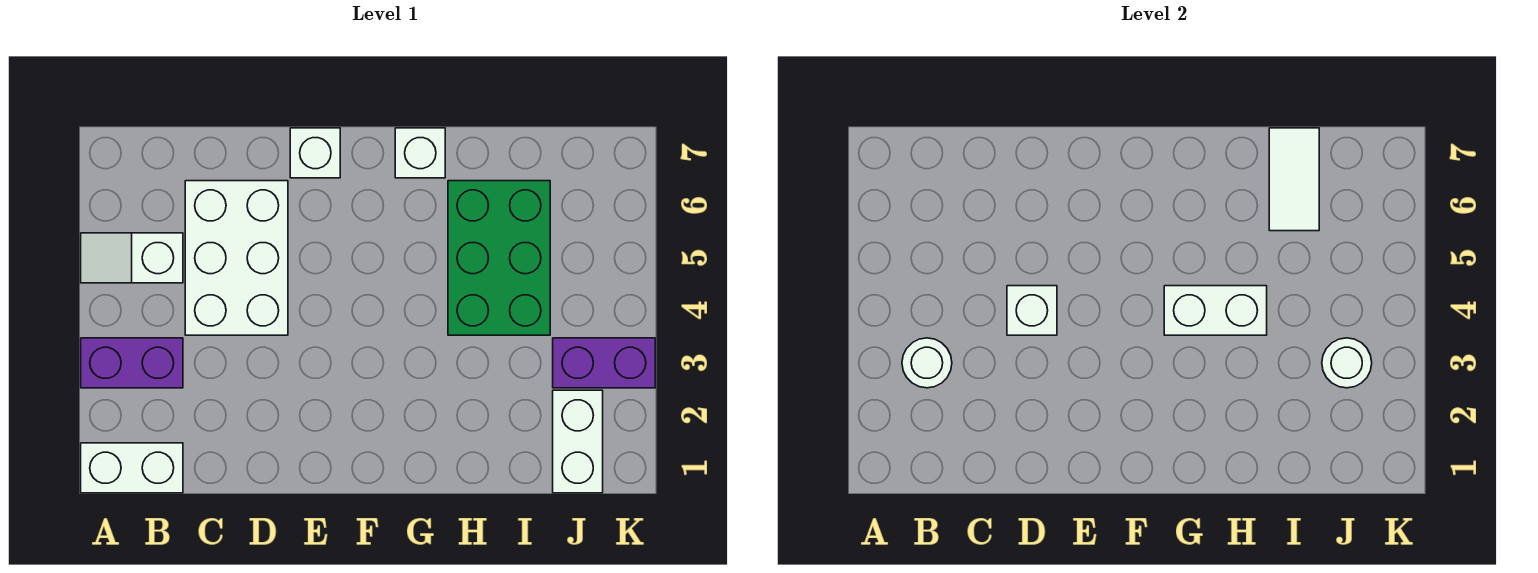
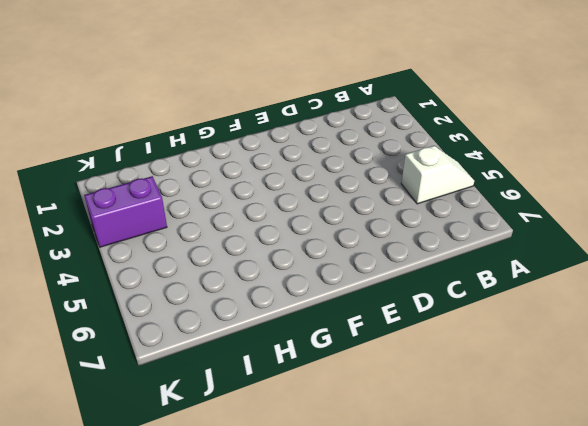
none -> white 1x2 brick [81,443,183,493]
none -> purple 1x2 brick [81,338,183,388]
none -> white 2x3 brick [185,181,288,335]

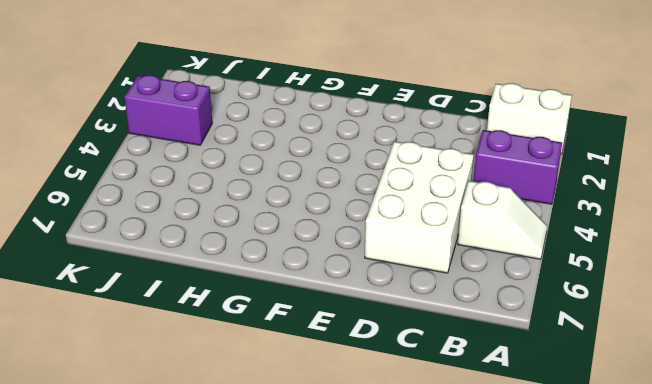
none -> white 1x1 brick [290,128,340,178]
none -> white 1x1 brick [395,128,445,178]
none -> green 2x3 brick [448,181,550,335]

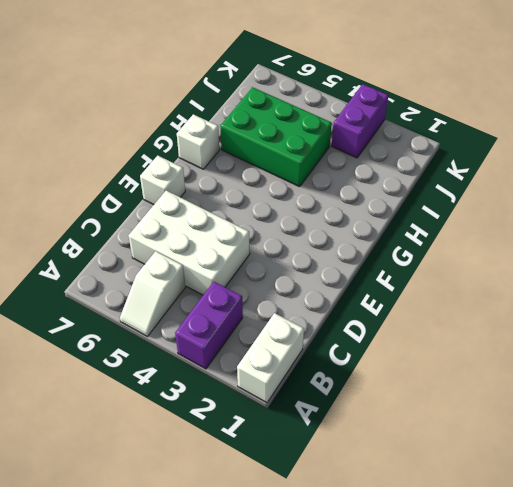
none -> white 1x2 brick [553,390,603,493]
none -> white 1x1 round brick [902,338,952,388]
none -> white 1x1 brick [1007,286,1057,335]

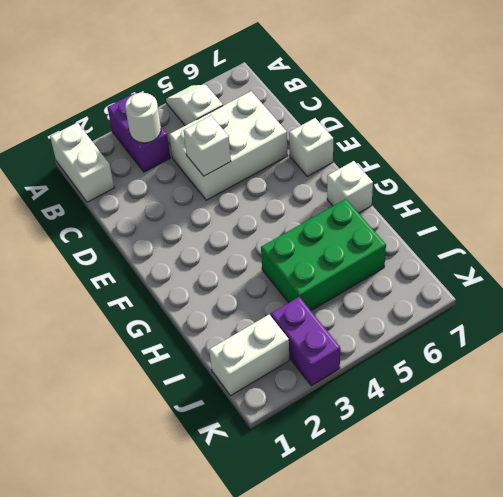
none -> white 1x2 brick [1164,286,1267,335]
none -> white 1x2 tile [1269,128,1319,231]
none -> white 1x1 round brick [1322,338,1372,388]

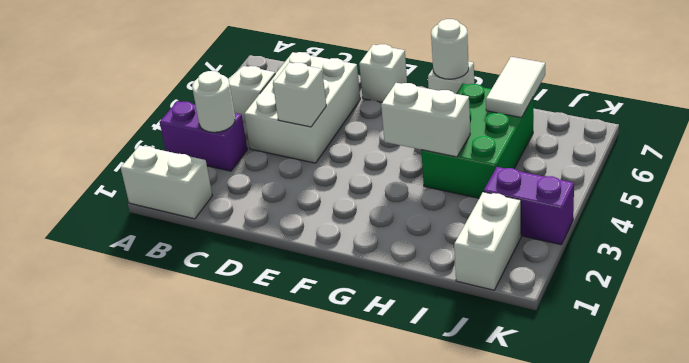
white 1x1 round brick [431,19,469,79] -> white 1x1 round brick moved to [1322,338,1372,388]

